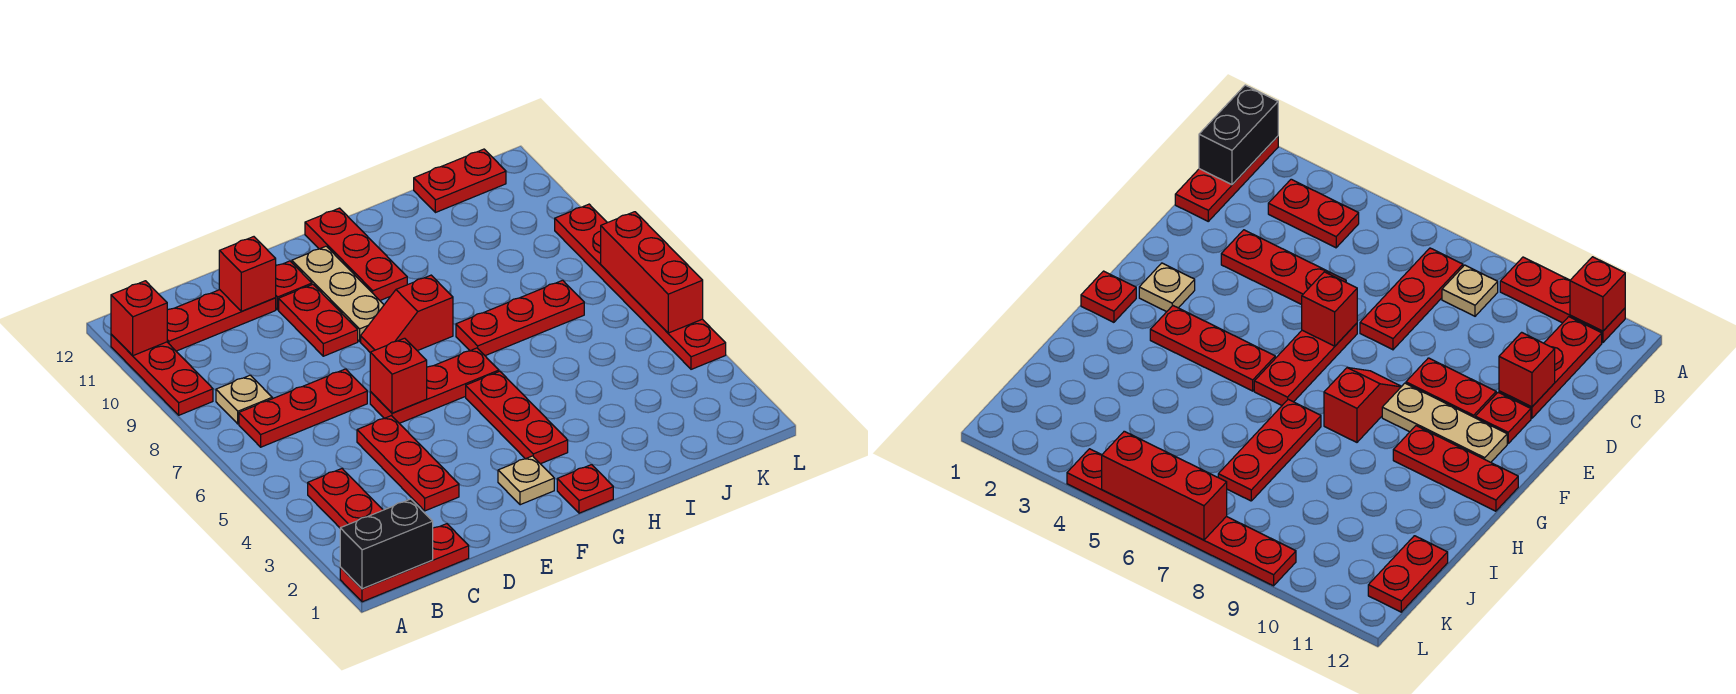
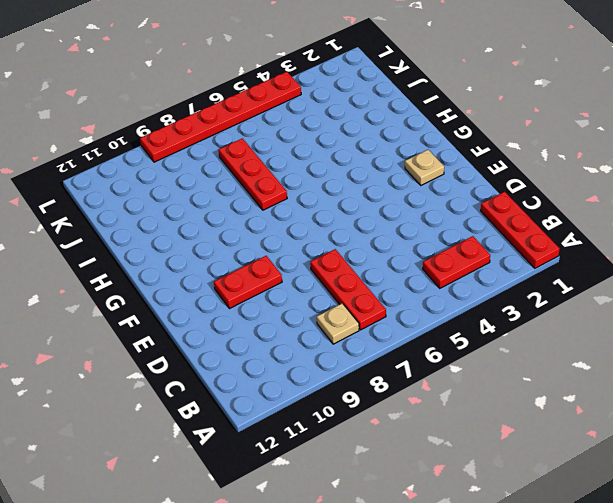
none -> red 1x3 plate [111,334,213,415]
none -> red 1x3 plate [167,290,276,351]
none -> red 1x3 plate [357,416,459,511]

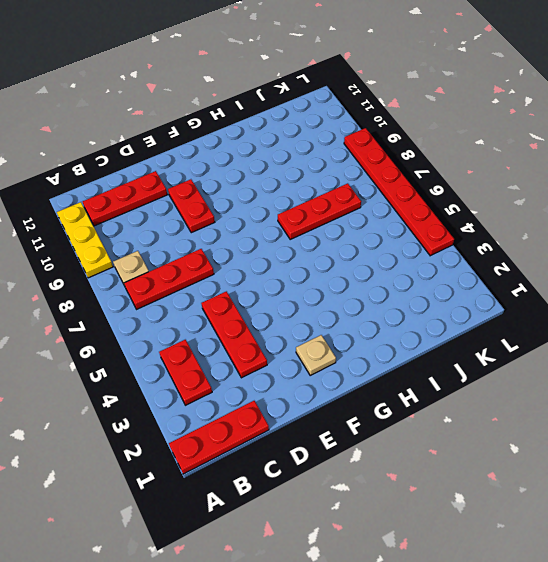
yellow 1x3 plate [57,202,113,278] -> red 1x3 plate [111,334,213,415]
none -> red 1x3 plate [370,348,499,423]
none -> red 1x1 plate [276,261,312,310]
none -> red 1x2 slope [361,275,453,352]

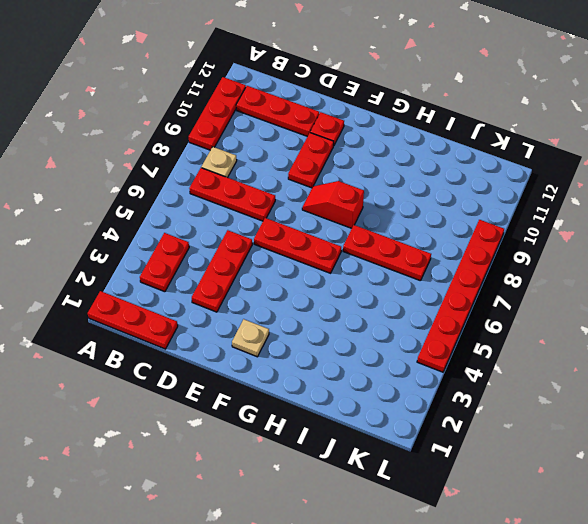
none -> tan 1x3 plate [292,246,384,341]
none -> red 1x1 plate [557,465,613,513]
none -> red 1x3 plate [466,371,568,464]

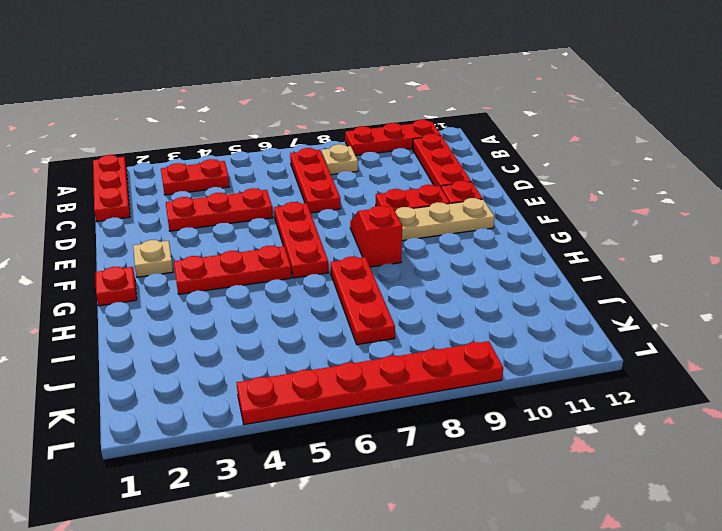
none -> red 1x3 plate [305,208,407,300]
none -> red 1x2 plate [414,149,506,213]
none -> black 1x2 brick [340,499,433,589]

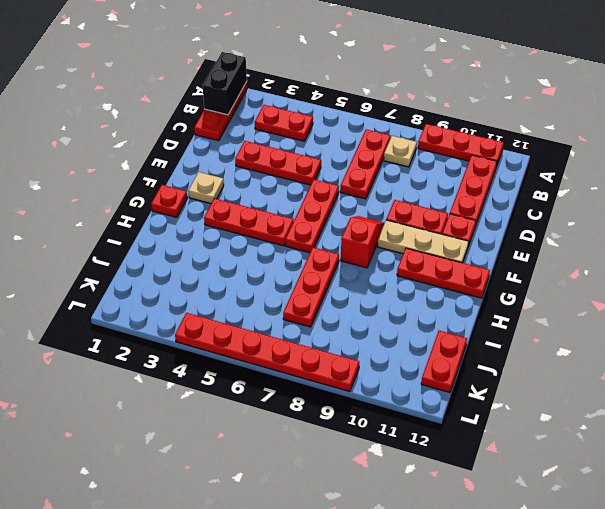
none -> red 1x1 brick [111,281,167,356]
none -> red 1x1 brick [219,237,276,311]
none -> red 1x1 brick [370,338,427,413]

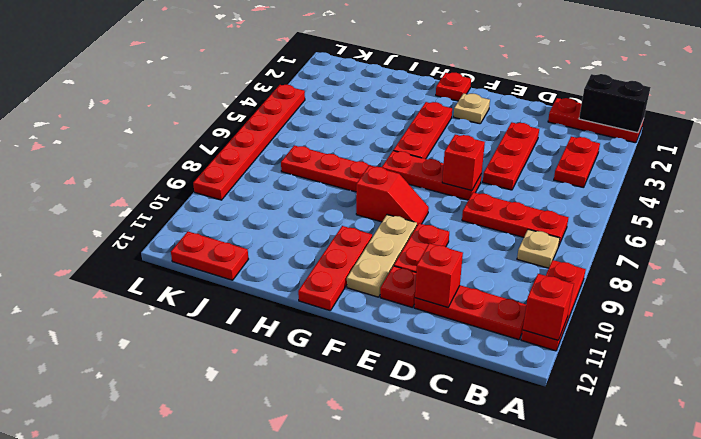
none -> red 1x3 brick [601,212,703,333]

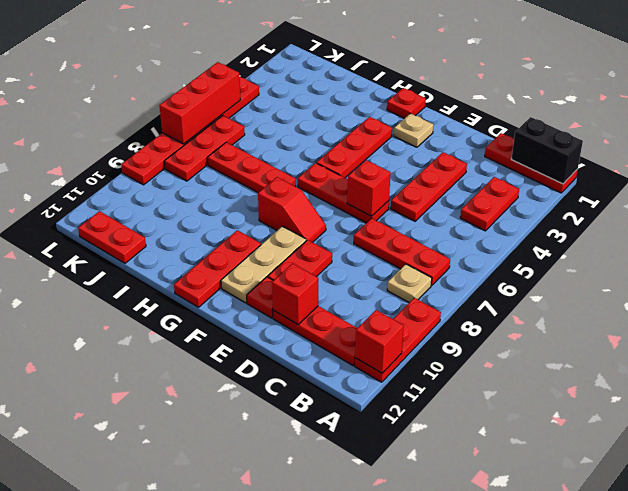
red 1x3 plate [164,116,245,181] -> none

